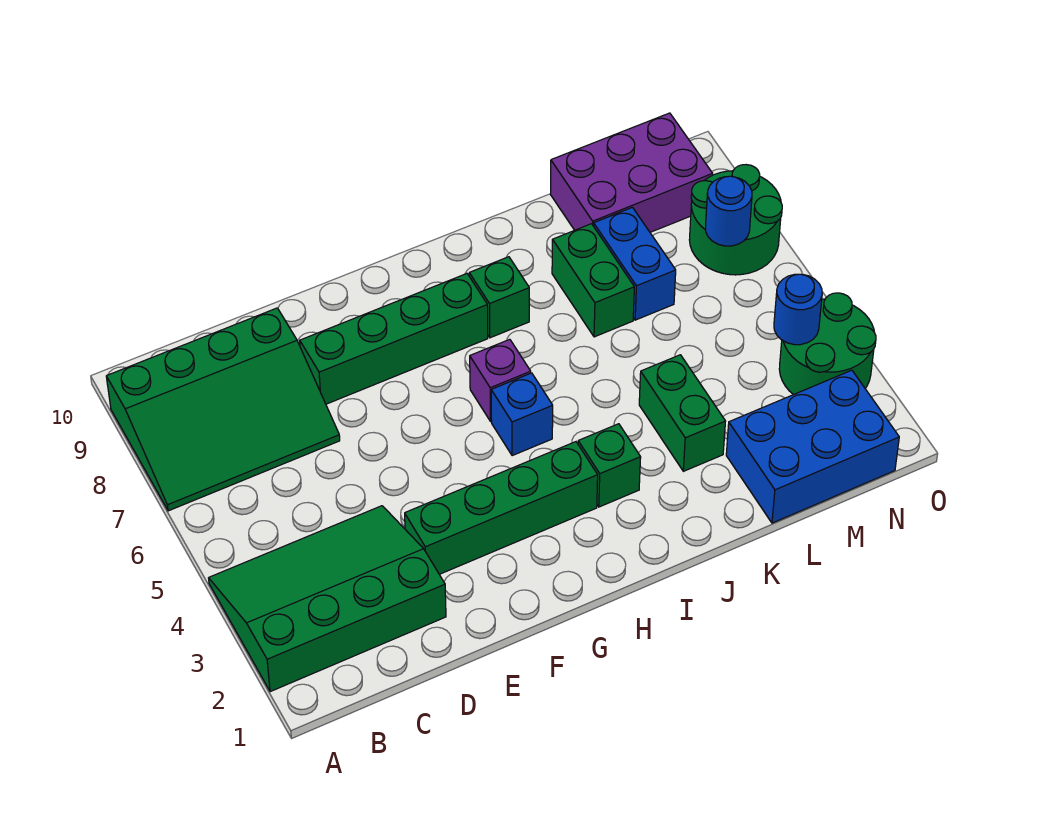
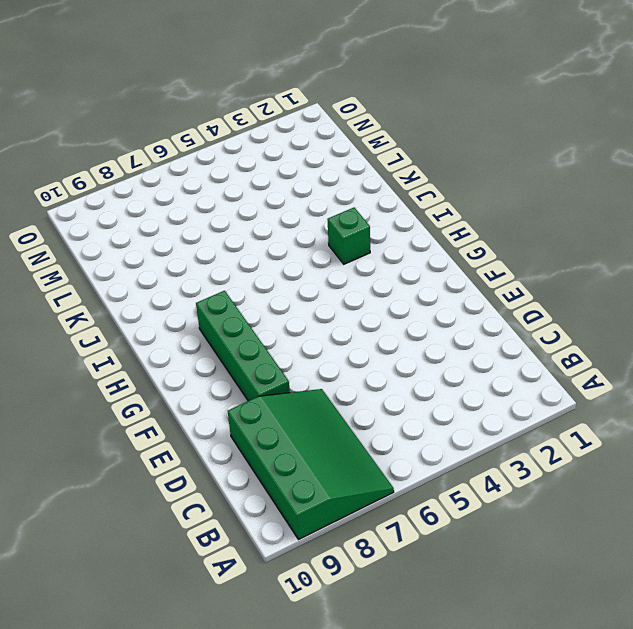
none -> green 3x4 slope [209,506,446,692]
none -> green 1x4 brick [405,442,598,574]
none -> blue 1x1 brick [491,373,553,456]

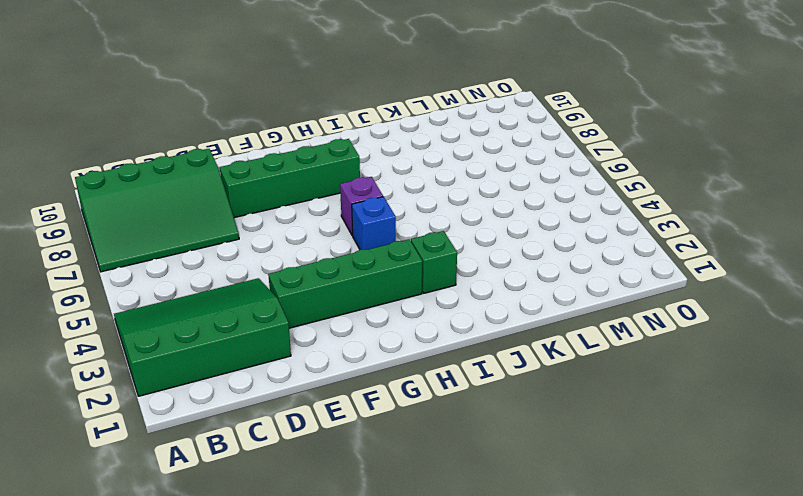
none -> green 1x1 brick [469,257,529,338]
none -> green 1x2 brick [639,355,726,471]
none -> green 1x2 brick [552,224,634,337]

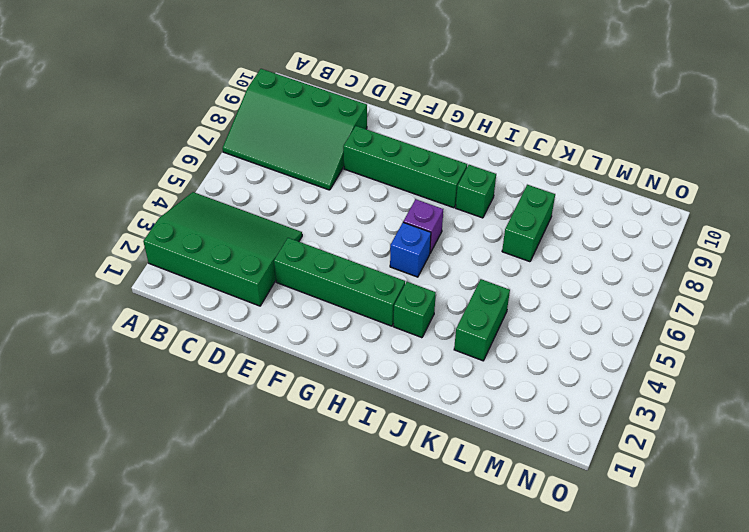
none -> blue 2x3 brick [726,370,899,523]
none -> blue 1x2 brick [594,207,676,320]
none -> purple 2x3 brick [550,113,713,232]

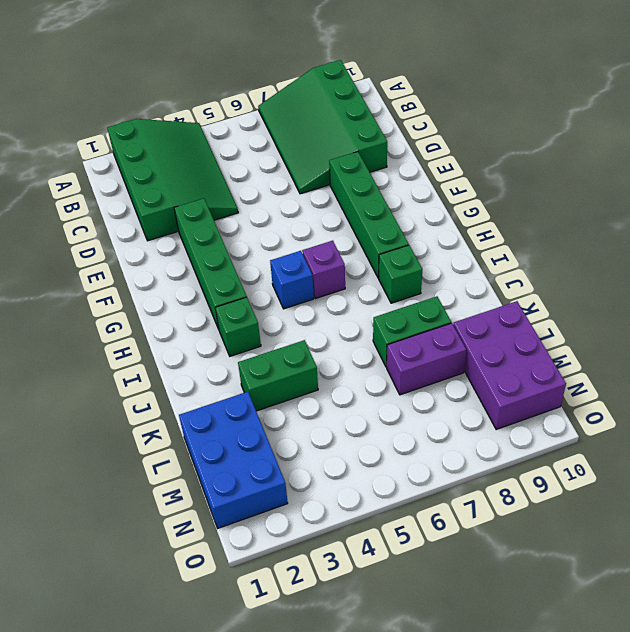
purple 1x2 brick [387,323,466,395] -> blue 1x2 brick [594,207,676,320]
none -> green 2x2 round brick [779,293,876,395]
none -> green 2x2 round brick [689,165,782,275]
none -> blue 1x1 round brick [774,274,822,345]

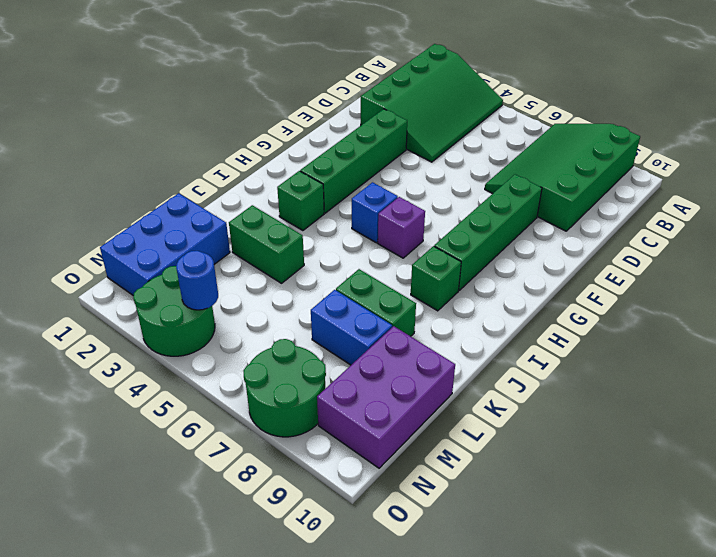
none -> blue 1x1 round brick [706,176,752,246]

